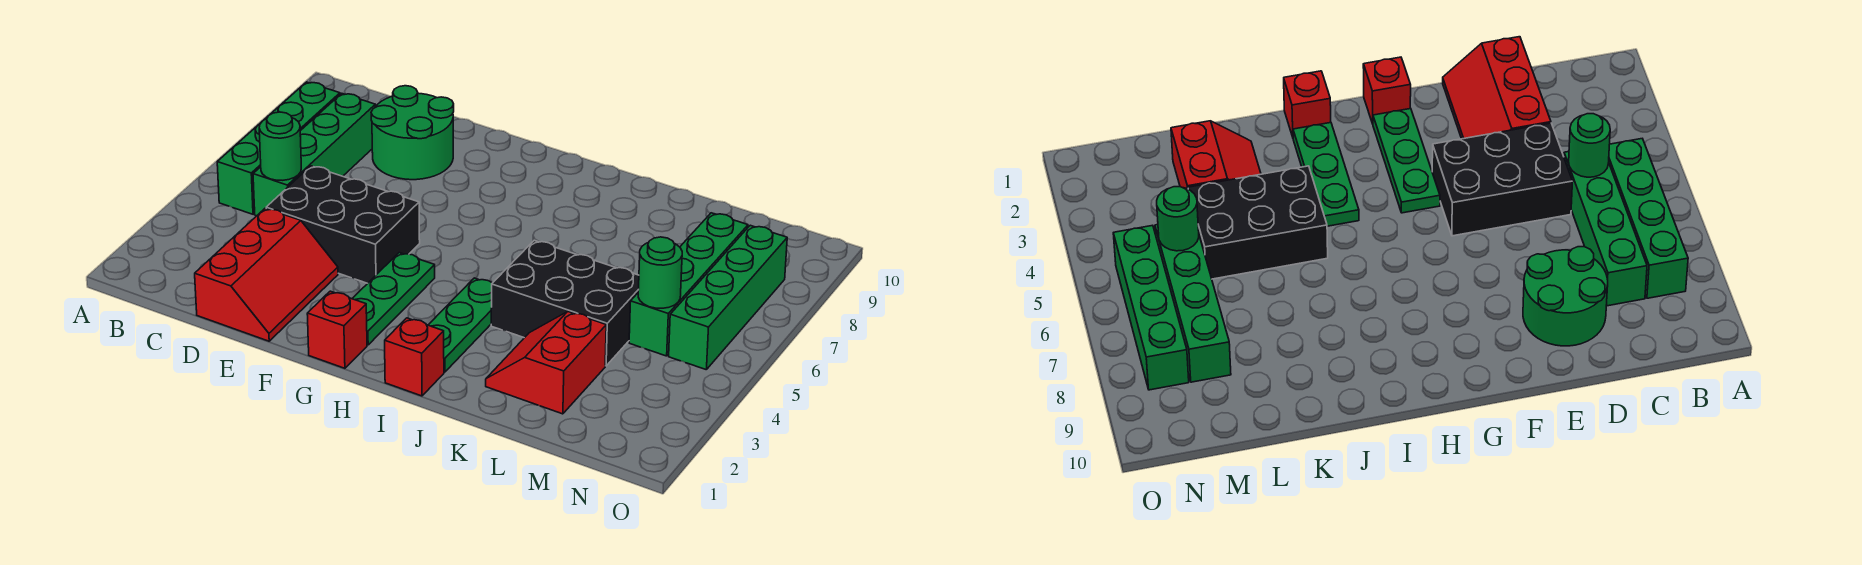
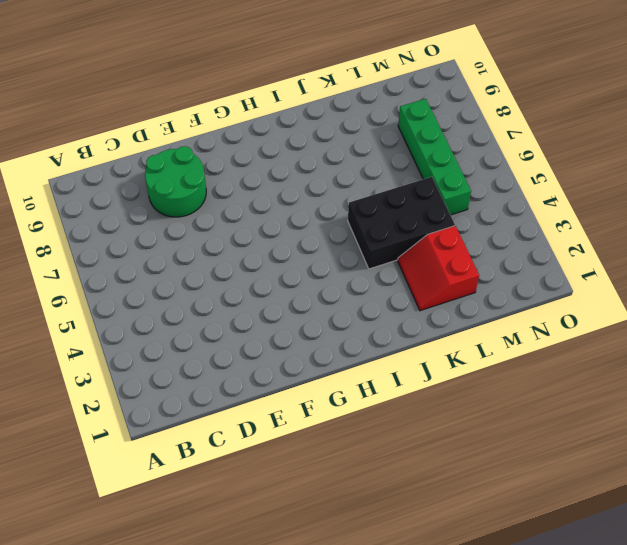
none -> green 1x4 brick [217,82,340,214]
none -> green 1x4 brick [253,93,375,216]
none -> red 2x3 slope [195,208,338,341]

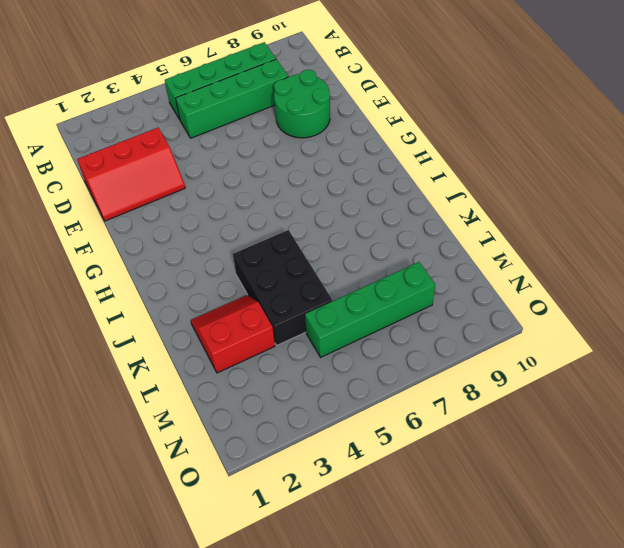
none -> black 2x3 brick [266,166,420,283]
none -> red 1x1 brick [307,291,367,368]
none -> green 1x3 plate [352,253,435,345]

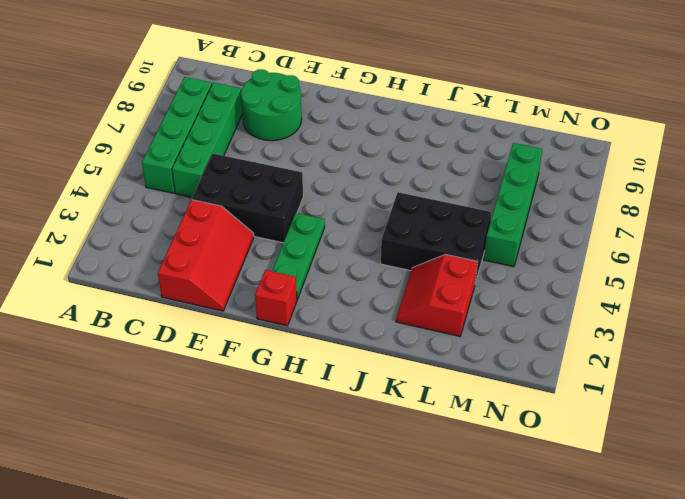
none -> red 1x1 brick [385,318,444,396]
none -> green 1x3 plate [429,278,492,372]
none -> green 1x4 brick [669,225,787,369]

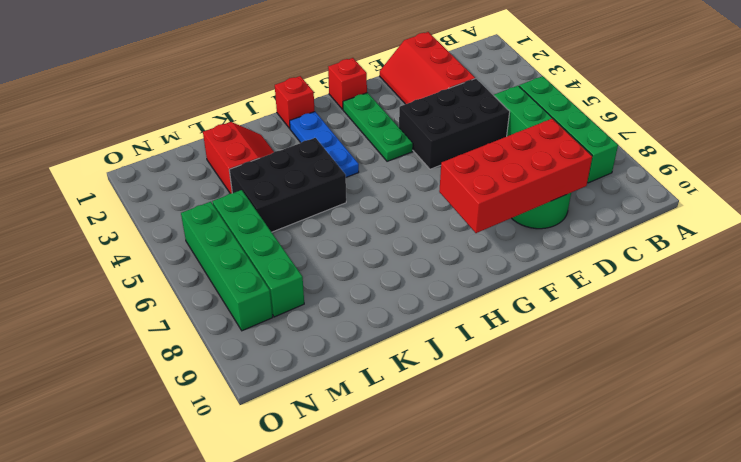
red 2x4 brick [439,119,592,233] -> none
blue 1x3 plate [290,112,359,177] -> green 1x3 plate [429,278,492,372]
none -> green 1x1 round brick [259,112,301,180]
none -> green 1x1 round brick [638,237,682,308]

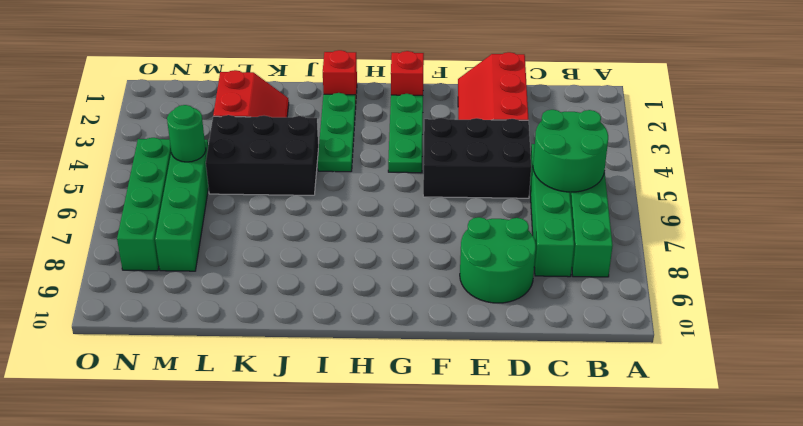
green 2x2 round brick [533,110,608,192] -> green 1x1 round brick [259,112,301,180]

